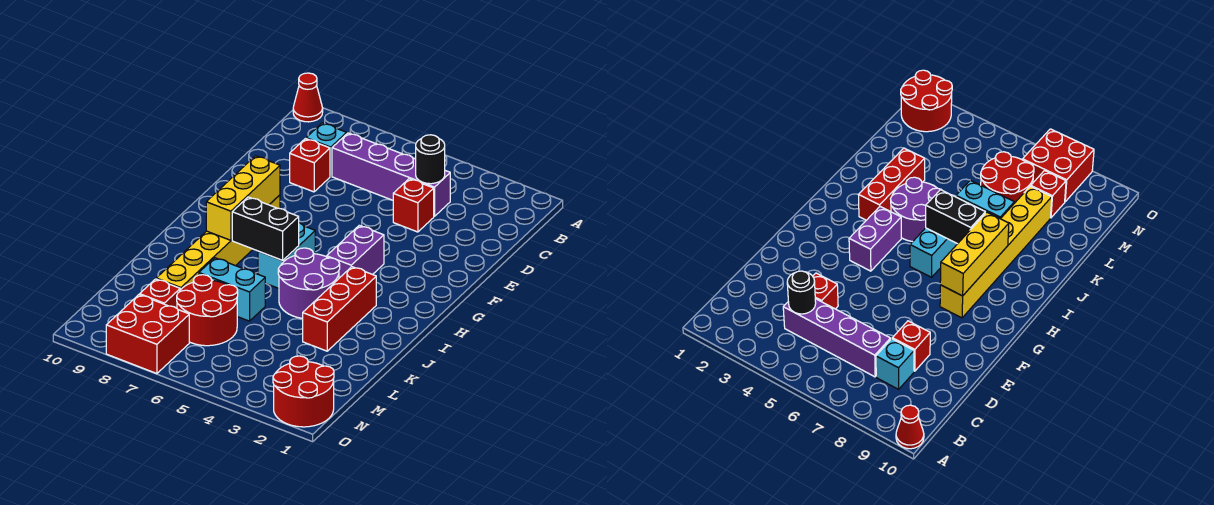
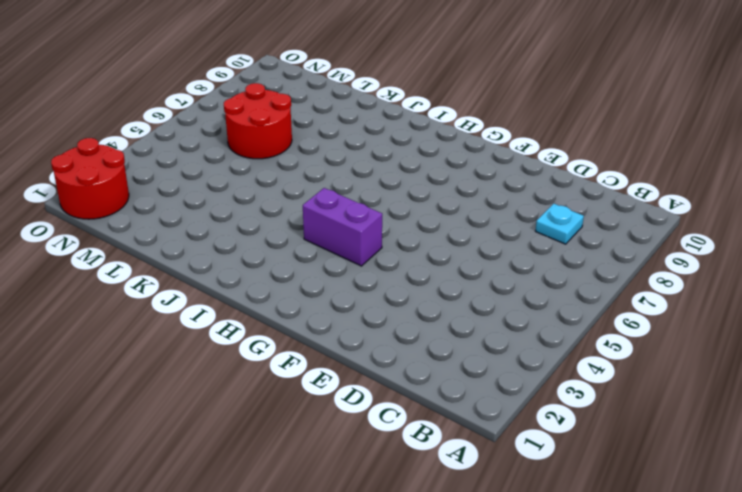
cyan 1x1 plate [536,204,584,244] -> cyan 1x1 brick [306,123,347,176]
none -> red 1x1 cone [293,73,323,122]
none -> purple 1x4 brick [332,133,450,216]
none -> red 1x1 brick [393,179,434,232]

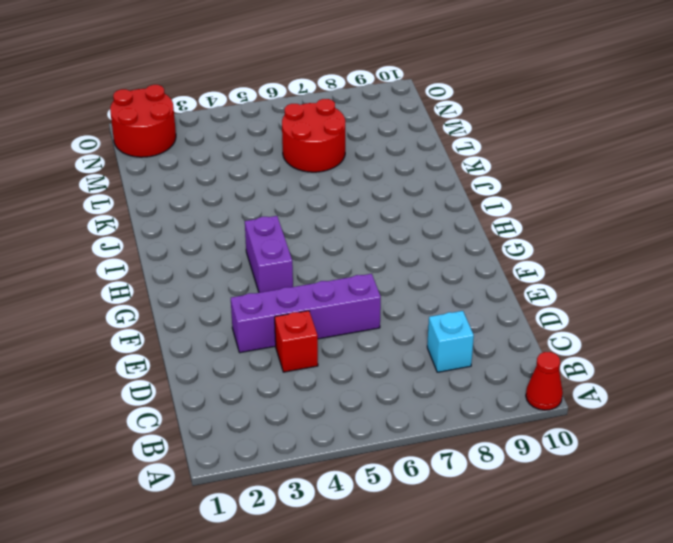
purple 1x4 brick [231,274,381,353] -> purple 1x4 brick moved to [332,133,450,216]
none -> red 1x1 brick [290,139,330,192]
none -> yellow 1x6 brick [156,195,280,290]
none -> cyan 1x2 brick [258,223,315,288]

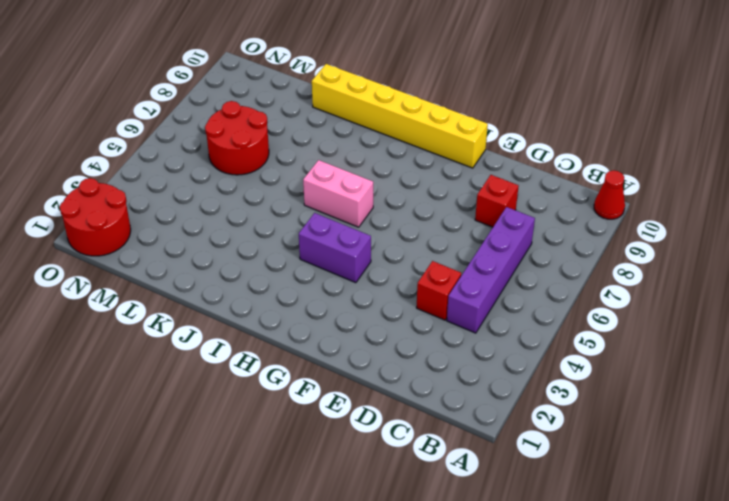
yellow 1x6 brick [312,64,488,168] -> yellow 1x6 brick moved to [156,195,280,290]
pink 1x2 brick [303,160,373,227] -> cyan 1x2 brick [258,223,315,288]
none -> cyan 1x1 brick [306,123,347,176]
none -> red 1x3 brick [303,267,376,351]
none -> purple 2x2 round brick [278,248,340,318]

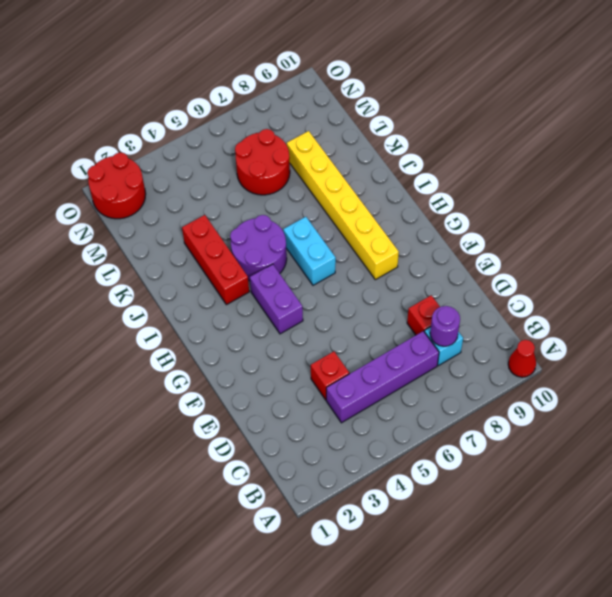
purple 1x1 round brick [430,306,460,346] -> none
none -> cyan 1x2 brick [199,258,265,321]
none -> red 1x1 brick [140,279,180,308]
none -> red 2x2 brick [106,295,189,374]

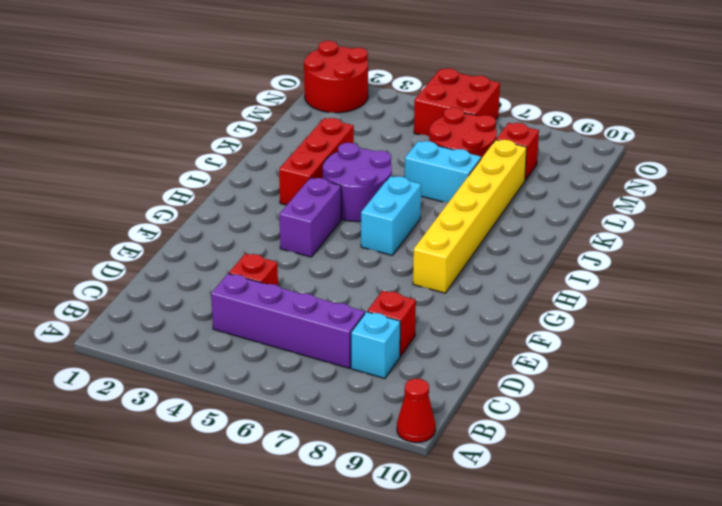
red 2x2 brick [414,68,500,136] -> red 2x2 brick moved to [106,295,189,374]
none -> black 1x1 round brick [416,135,445,184]
none -> yellow 1x3 brick [206,156,280,240]
none -> black 1x2 brick [232,197,299,260]

